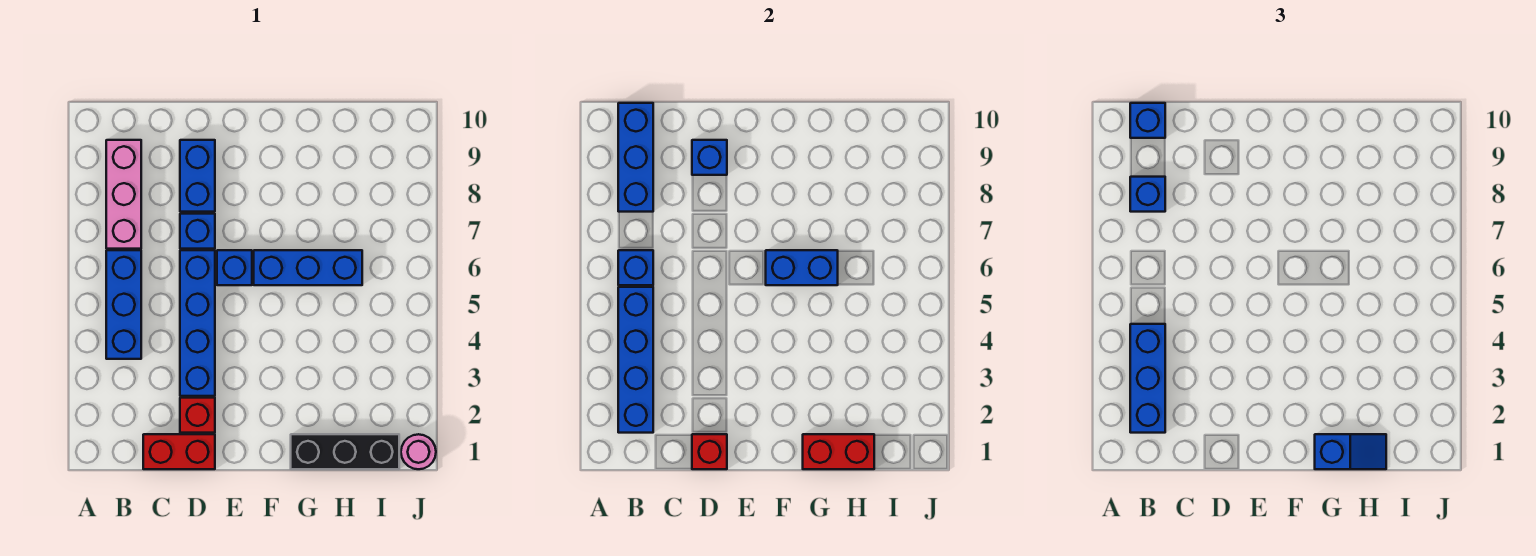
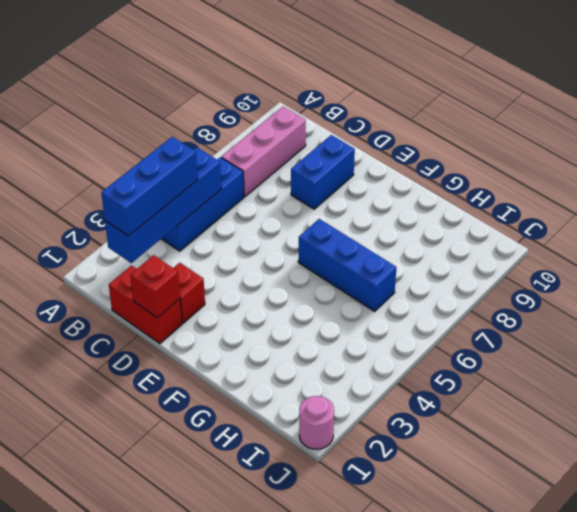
none -> blue 1x4 brick [180,250,215,396]
none -> blue 1x1 brick [180,214,215,249]
none -> blue 1x1 brick [217,250,252,285]

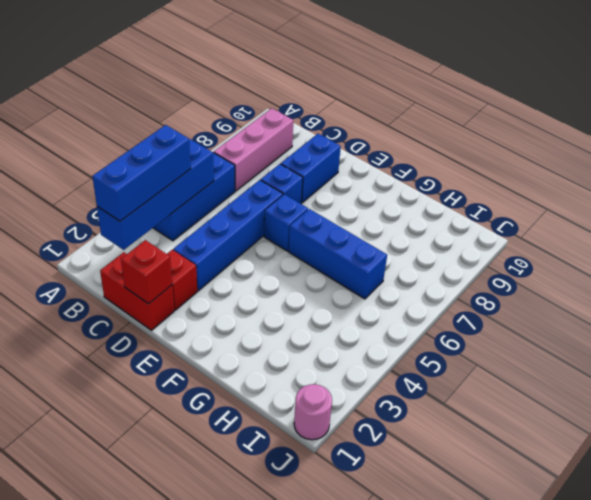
none -> black 1x3 brick [291,434,399,469]
none -> blue 1x1 brick [618,250,653,285]
none -> blue 1x3 brick [618,103,653,212]

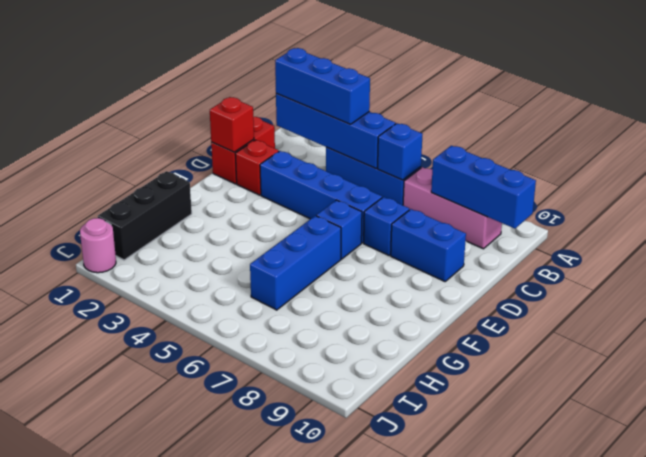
none -> blue 1x1 brick [692,140,727,175]
none -> blue 1x2 brick [766,250,838,285]
none -> red 1x2 brick [803,434,874,469]

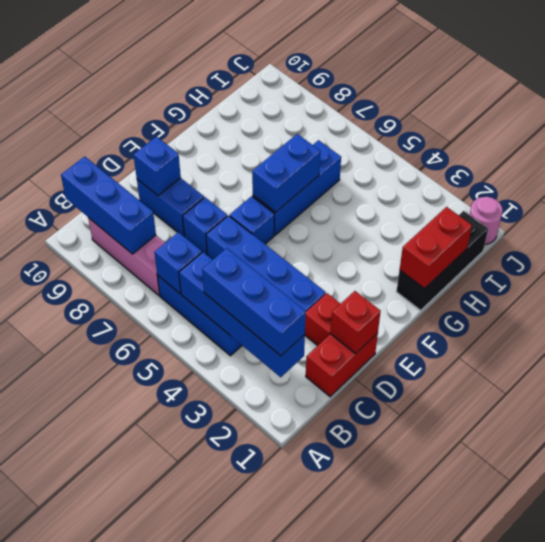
none -> blue 1x1 brick [1130,177,1165,212]
none -> blue 1x1 brick [1130,103,1165,138]
none -> blue 1x2 slope [1315,434,1386,469]

